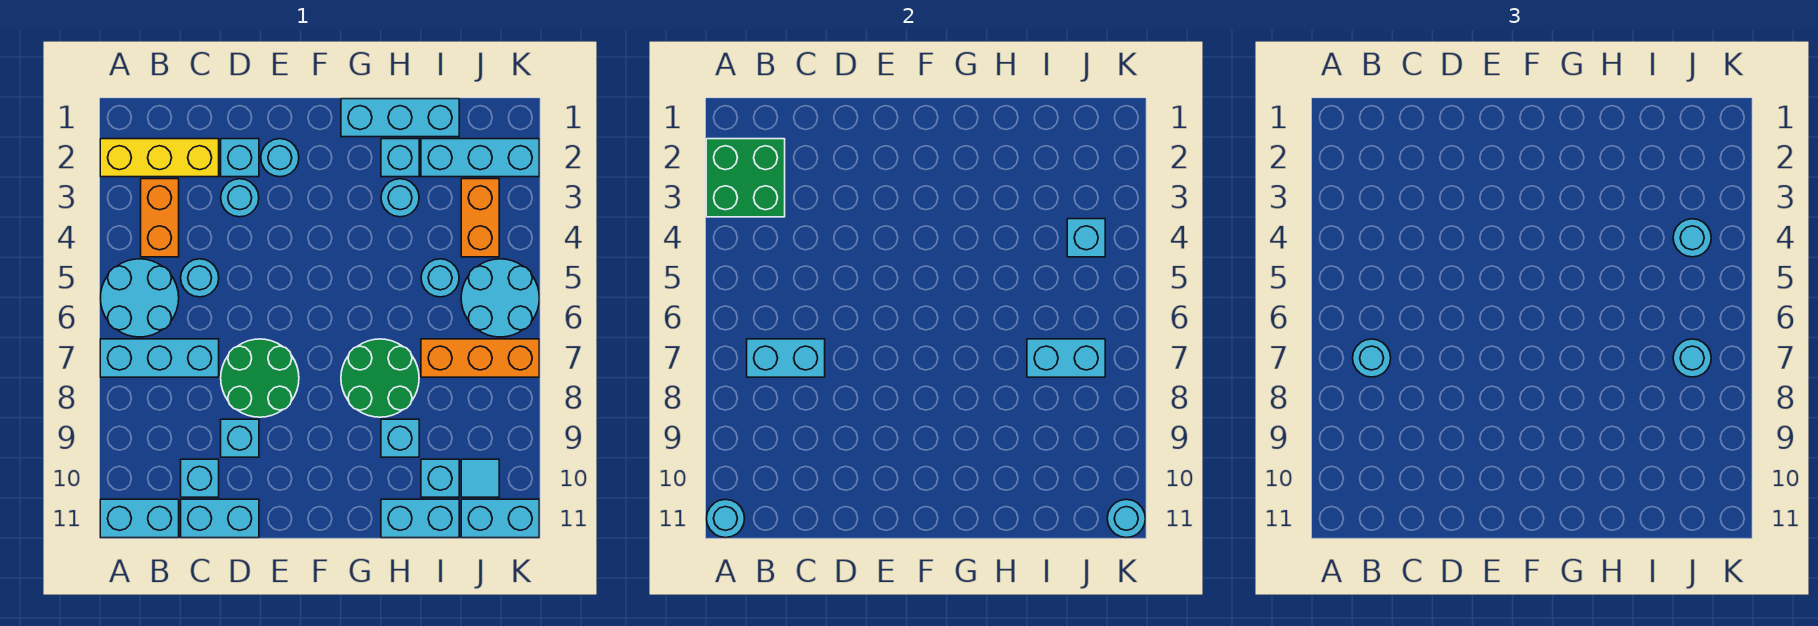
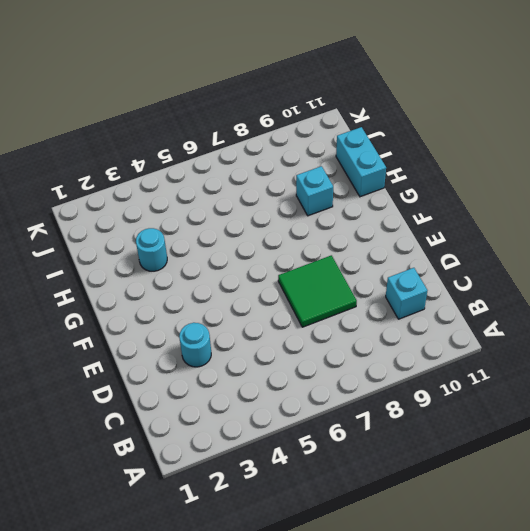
green 2x2 tile [278,255,357,327] -> green 2x2 round brick [221,339,299,417]
none -> yellow 1x3 brick [100,139,219,177]
none -> cyan 2x2 round brick [100,259,179,337]
none -> cyan 1x3 brick [100,339,219,377]
none -> cyan 1x2 brick [100,499,179,538]

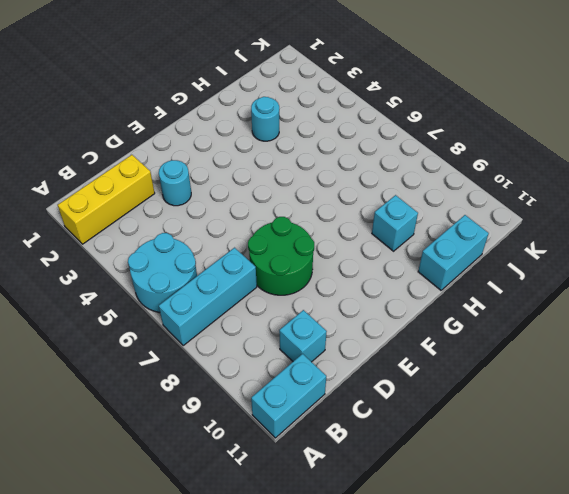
none -> orange 1x2 brick [141,179,179,257]
none -> cyan 1x1 round brick [181,259,219,297]
none -> cyan 1x2 brick [181,499,259,538]
none -> cyan 1x1 brick [221,139,259,177]

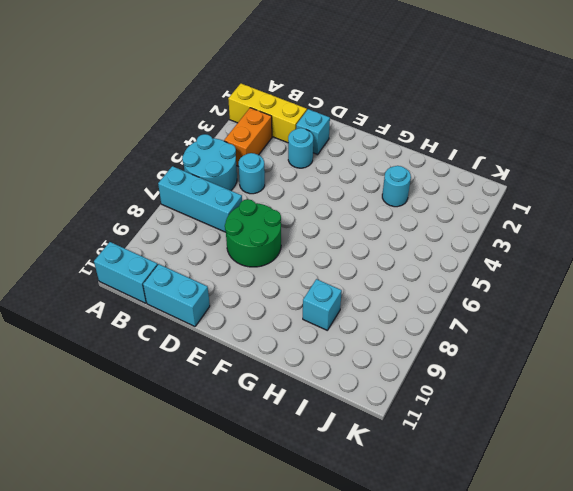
none -> cyan 1x1 brick [181,459,219,497]
none -> cyan 1x1 brick [221,419,259,457]
none -> cyan 1x1 round brick [261,139,299,177]
none -> cyan 1x3 brick [341,99,459,137]

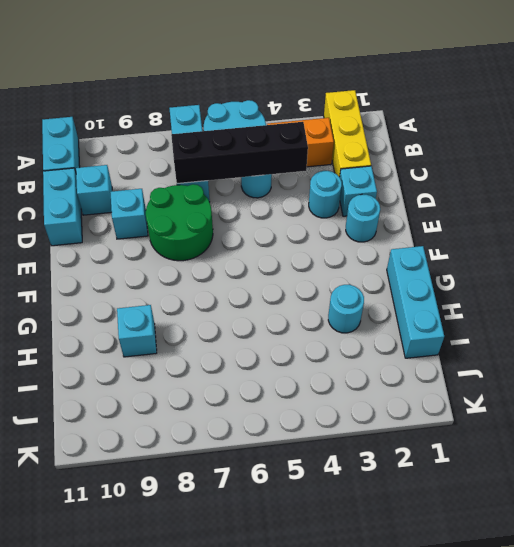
black 1x4 brick [171,122,308,184] -> cyan 1x2 brick [747,339,825,377]
none -> green 2x2 round brick [341,339,419,417]
none -> cyan 1x1 brick [381,139,419,177]
none -> cyan 1x2 brick [381,499,459,538]
none -> cyan 1x3 brick [421,139,539,177]

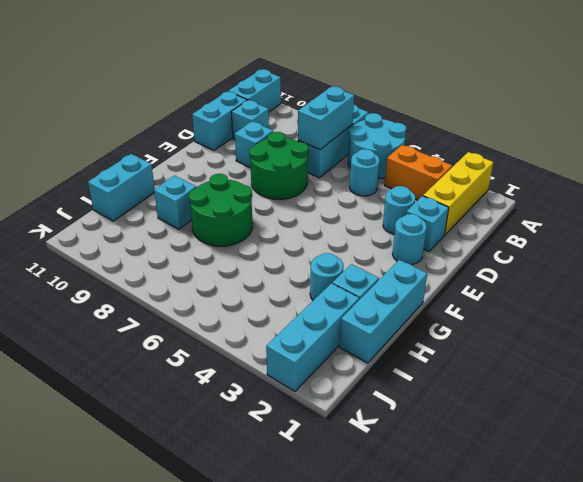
none -> cyan 1x1 round brick [421,259,459,297]
none -> orange 1x3 brick [421,339,539,377]
none -> cyan 1x1 brick [421,459,459,497]
none -> orange 1x2 brick [461,179,499,257]

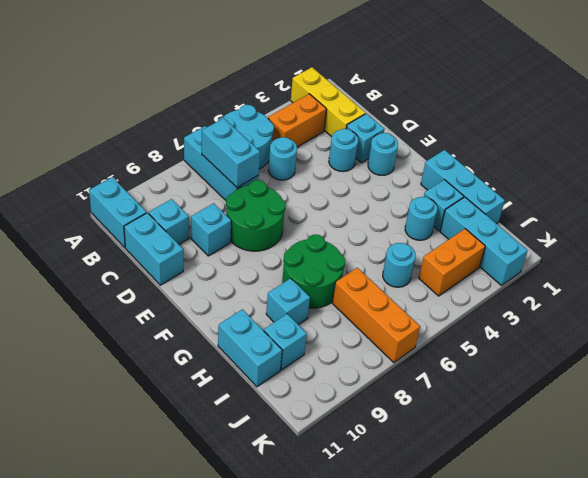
none -> cyan 2x2 round brick [461,259,539,337]
none -> cyan 1x1 tile [461,459,499,497]
none -> cyan 1x2 brick [461,499,539,538]
none -> green 2x2 brick [706,139,785,217]

